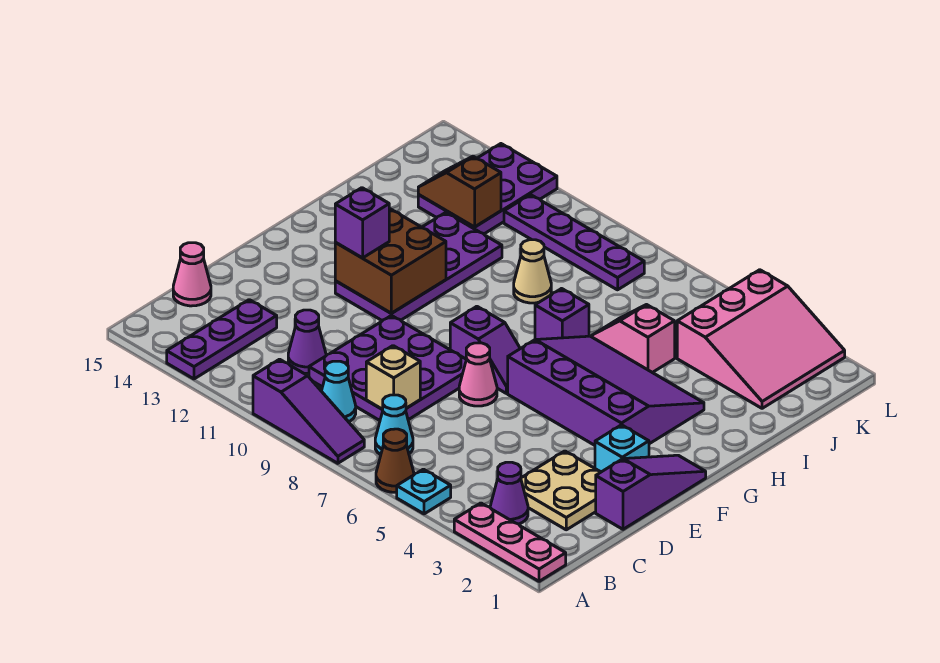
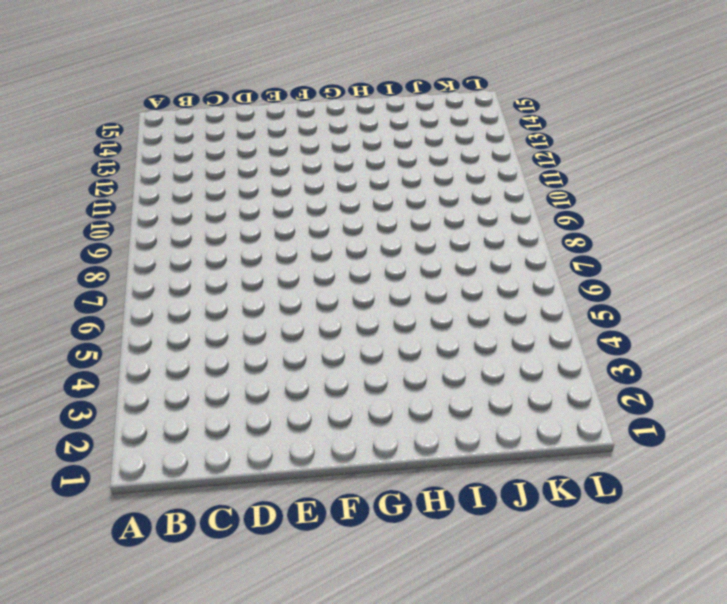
none -> pink 1x3 plate [454,503,566,581]
none -> cyan 1x1 plate [397,469,451,514]
none -> brown 1x1 cone [376,429,414,492]

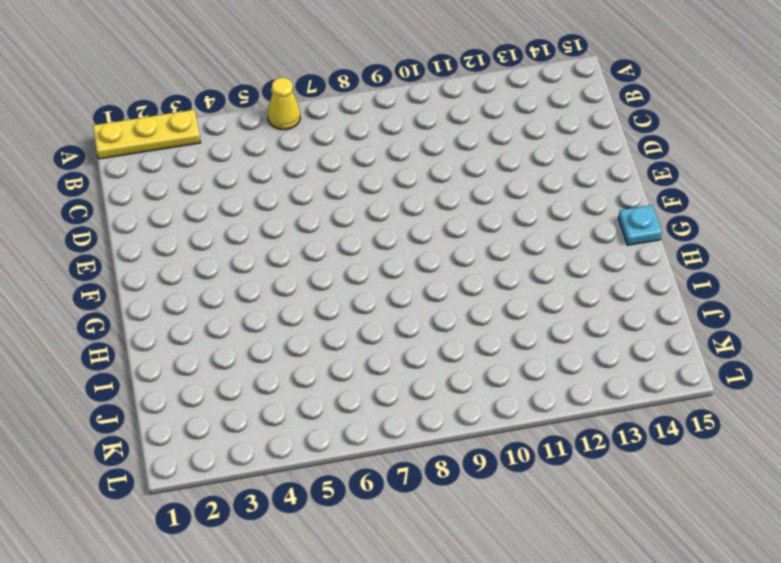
yellow 1x3 plate [93,110,201,159] -> pink 1x3 plate [454,503,566,581]
yellow 1x1 cone [268,78,301,130] -> brown 1x1 cone [376,429,414,492]
cyan 1x1 plate [618,205,662,245] -> cyan 1x1 plate moved to [397,469,451,514]
none -> purple 1x3 slope [253,359,364,463]
none -> purple 1x3 plate [167,300,277,379]
none -> purple 1x1 cone [490,462,528,524]

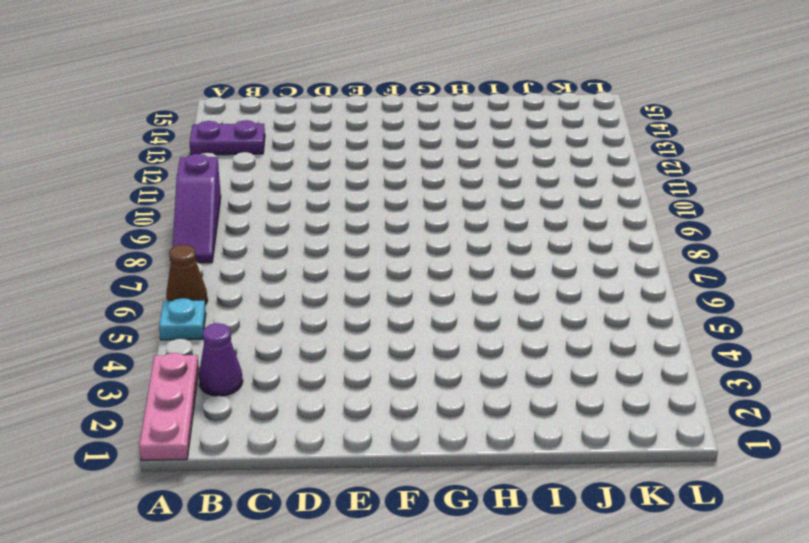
purple 1x2 plate [190,120,265,155] -> purple 1x3 plate [167,300,277,379]
none -> cyan 1x1 cone [375,395,413,455]
none -> cyan 1x1 cone [322,361,356,422]
none -> tan 2x2 plate [521,451,601,530]

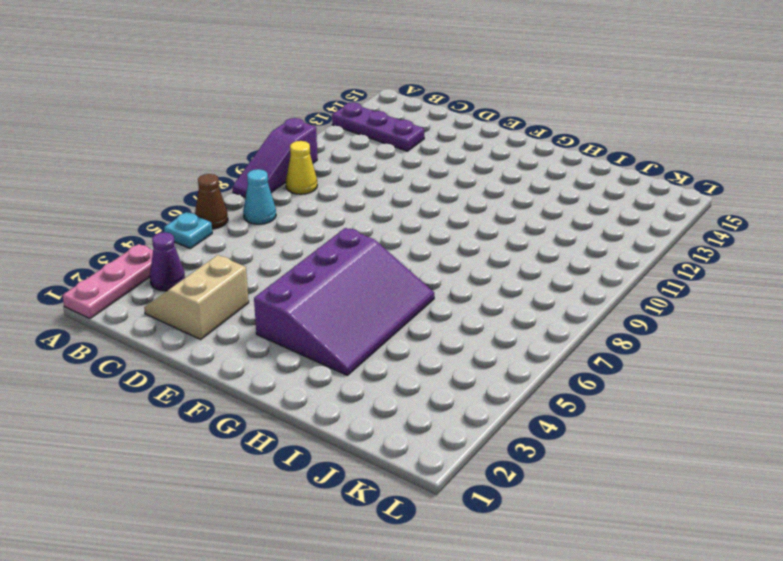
yellow 1x1 cone [286,141,317,194] -> cyan 1x1 cone [322,361,356,422]
tan 2x2 slope [144,255,249,339] -> tan 2x2 plate [521,451,601,530]
none -> purple 3x3 plate [309,315,466,420]
none -> purple 1x1 cone [288,310,326,373]
none -> pink 1x1 cone [173,243,211,306]

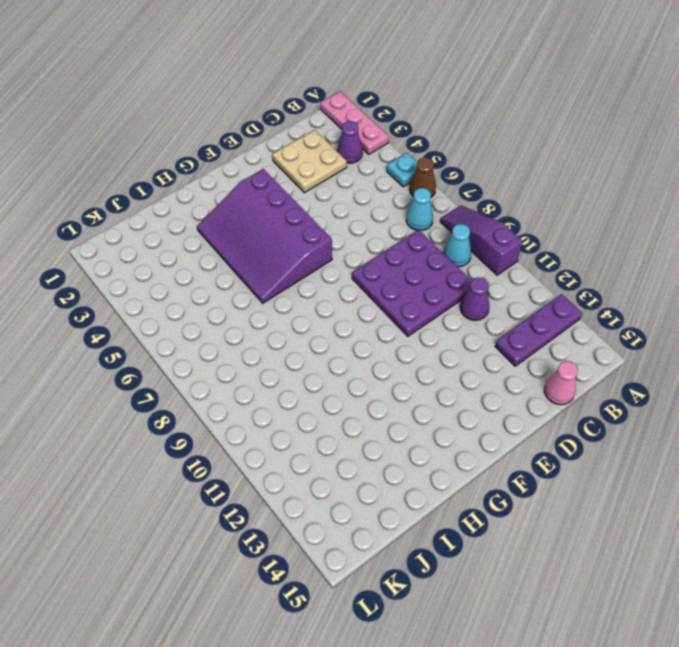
none -> purple 1x3 slope [596,455,706,529]
none -> cyan 1x1 brick [595,425,649,472]
none -> pink 1x1 cone [459,343,497,406]

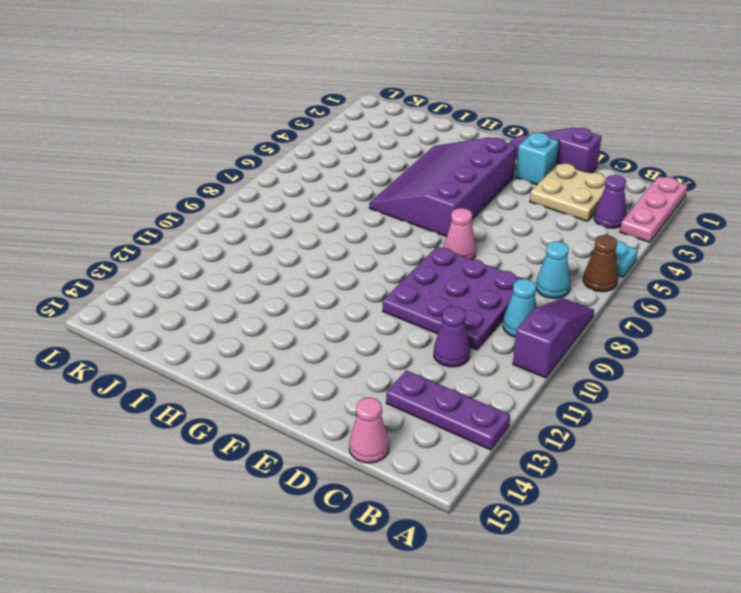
none -> purple 1x2 slope [450,306,520,393]
none -> purple 2x4 plate [335,212,502,321]
none -> purple 1x1 brick [535,289,589,340]

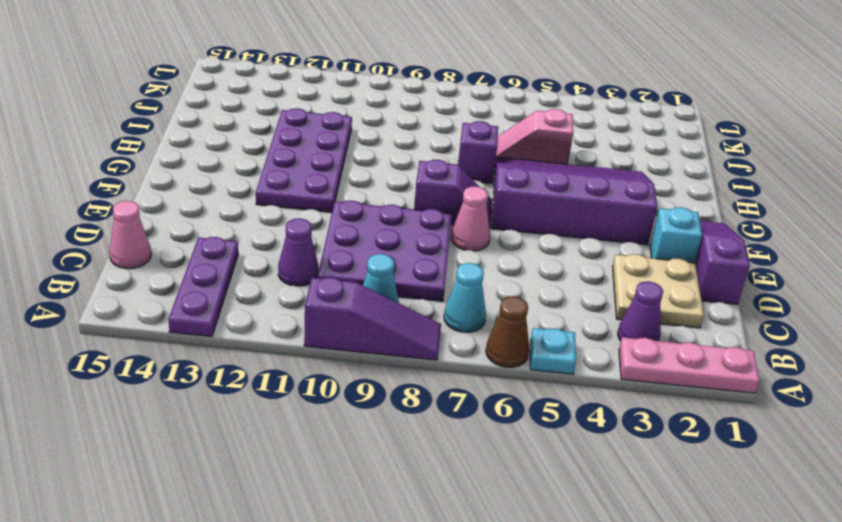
none -> tan 1x1 cone [514,240,551,303]
none -> pink 3x3 slope [677,270,845,408]
none -> purple 2x3 plate [418,144,557,234]

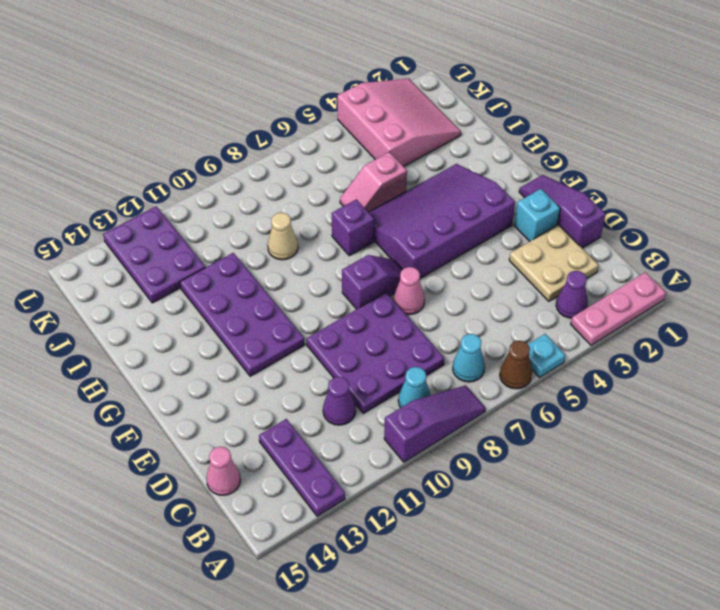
none -> purple 1x4 plate [504,195,644,290]
none -> tan 1x1 brick [366,346,420,409]
none -> brown 2x2 brick [335,209,446,313]

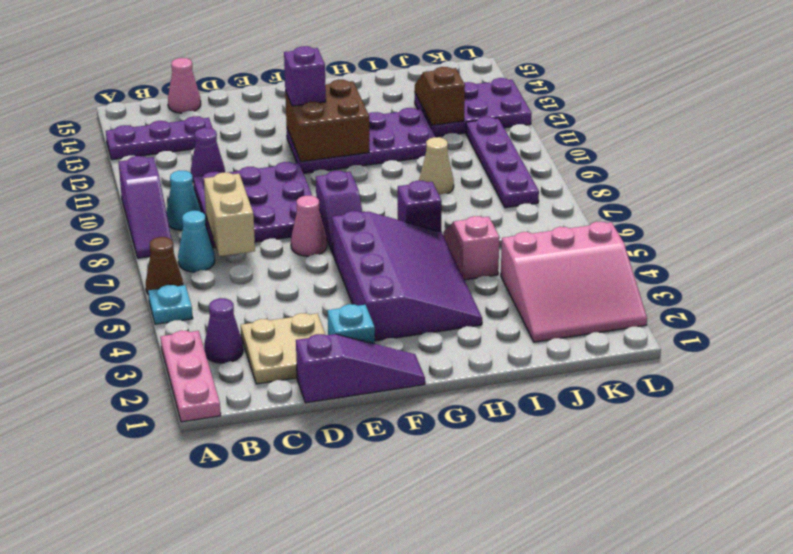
tan 1x2 brick [204,173,255,256] -> tan 1x1 brick [366,346,420,409]

